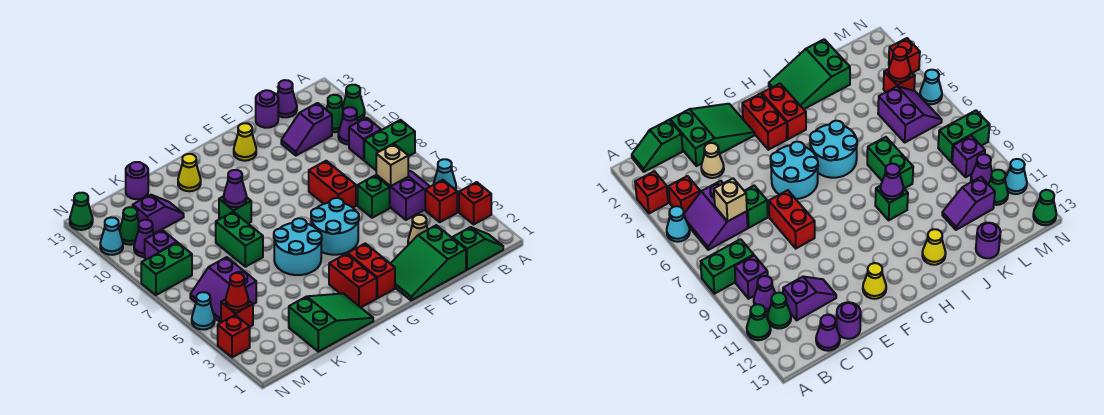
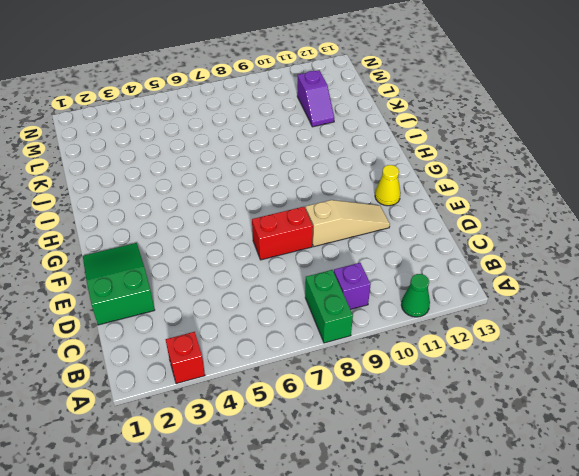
tan 1x3 slope [306,200,390,247] -> none
none -> cyan 1x1 cone [433,159,456,190]
none -> green 1x2 slope [452,227,503,270]
none -> red 1x1 brick [425,180,457,222]
none -> purple 2x2 slope [376,170,430,220]

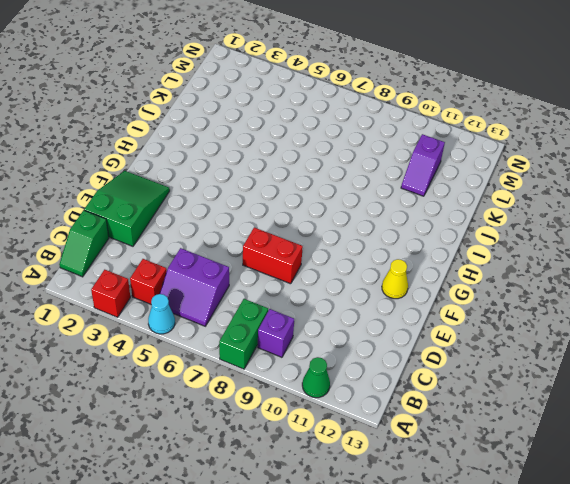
none -> purple 1x1 cone [338,107,358,145]
none -> green 1x1 cone [326,95,343,132]
none -> purple 1x2 slope [281,103,332,155]
none -> purple 1x1 cone [277,80,297,117]

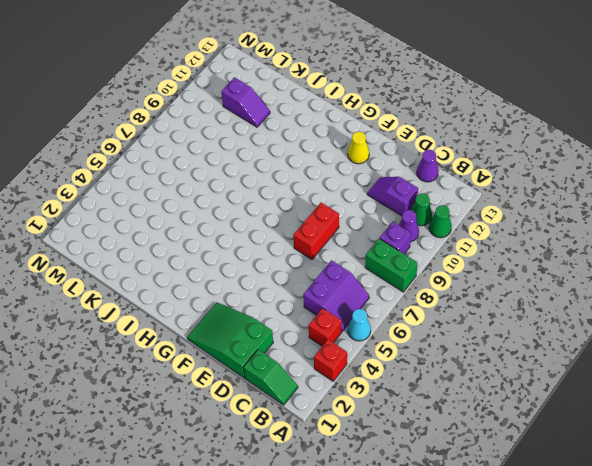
none -> tan 1x1 cone [408,215,428,245]
none -> green 1x1 brick [358,175,390,218]
none -> purple 1x1 round brick [256,90,278,128]
none -> cyan 2x2 round brick [311,198,359,255]

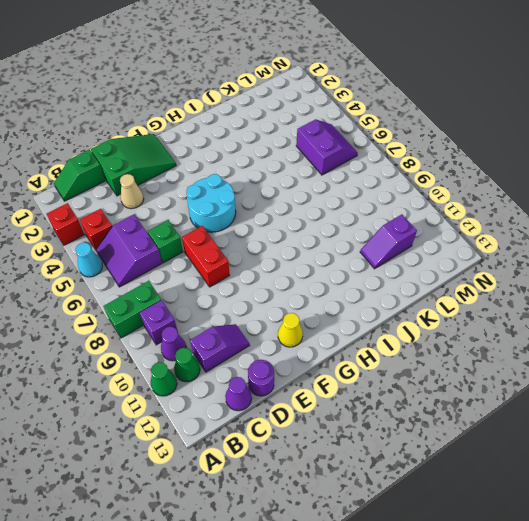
none -> red 1x2 brick [348,243,395,298]
none -> red 1x2 brick [329,254,377,307]
none -> cyan 2x2 round brick [274,218,322,275]
none -> green 2x3 slope [289,293,373,352]

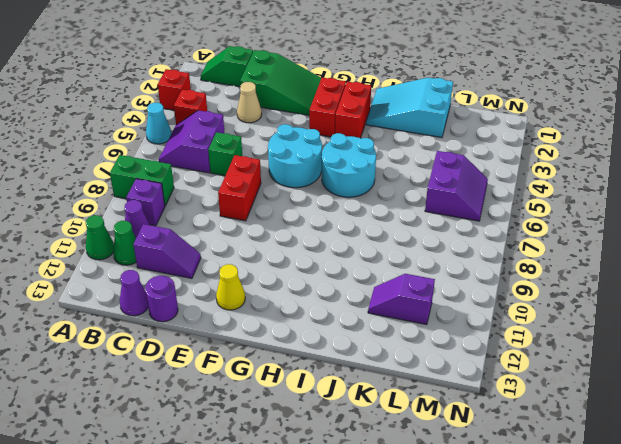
cyan 2x3 slope [366,78,453,138] -> green 2x3 slope [289,293,373,352]
none -> green 1x1 brick [219,196,251,224]
none -> yellow 1x1 cone [178,154,201,191]
none -> green 1x2 brick [216,212,263,267]
none -> purple 1x1 round brick [126,162,148,199]

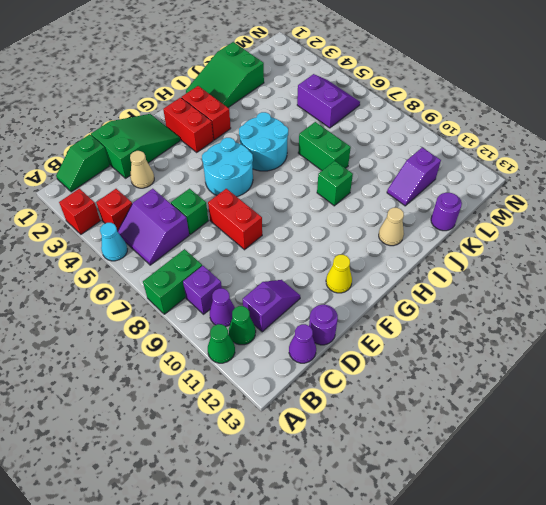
tan 1x1 cone [379,208,404,246] -> yellow 1x1 cone [178,154,201,191]
none -> red 1x1 brick [221,299,253,327]
none -> green 1x2 brick [141,243,192,295]
none -> purple 1x1 brick [145,230,177,260]
none -> purple 1x1 cone [134,220,154,257]

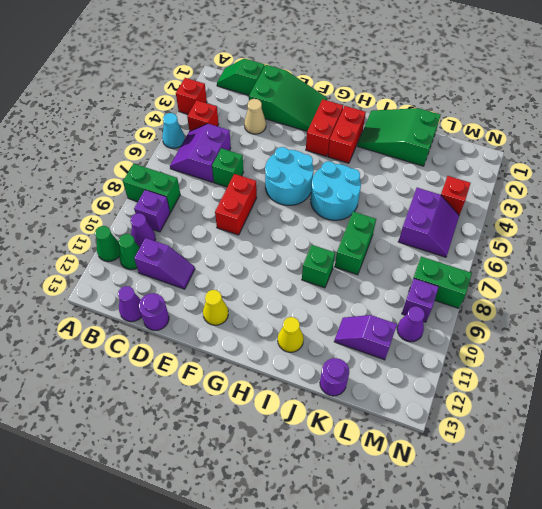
none -> green 1x1 cone [120,207,139,245]
none -> red 1x1 brick [218,315,250,357]
none -> cyan 1x1 cone [192,292,215,330]
none -> cyan 1x1 cone [100,217,123,255]

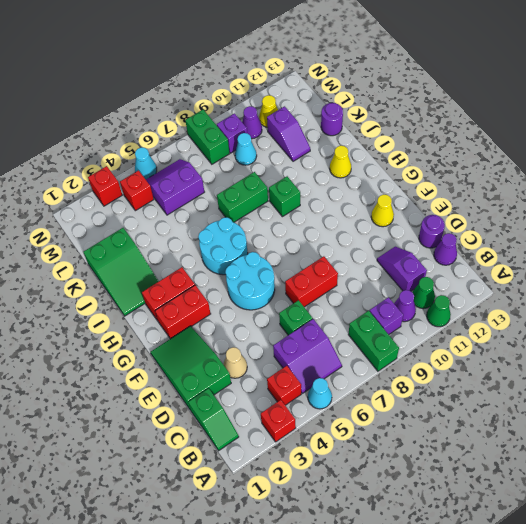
cyan 1x1 cone [235,133,257,165] -> cyan 1x1 cone moved to [100,217,123,255]
yellow 1x1 cone [259,95,278,127] -> green 1x1 cone [120,207,139,245]
none -> green 1x1 cone [70,193,93,230]
none -> tan 1x1 brick [376,144,408,186]
none -> purple 1x1 cone [224,170,247,207]
none -> red 1x1 cone [226,273,248,310]

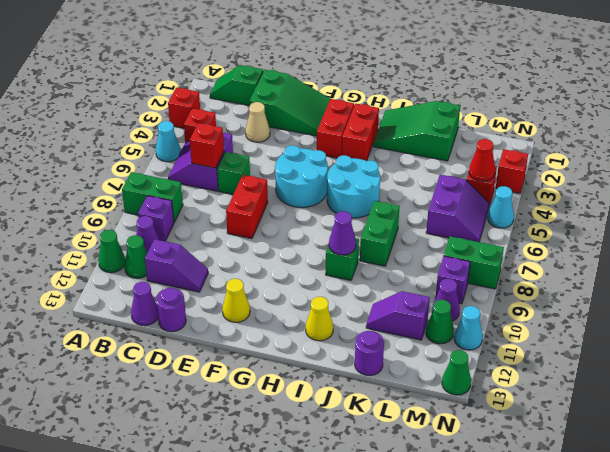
red 1x1 brick [190,123,224,168] -> tan 1x1 brick [376,144,408,186]

